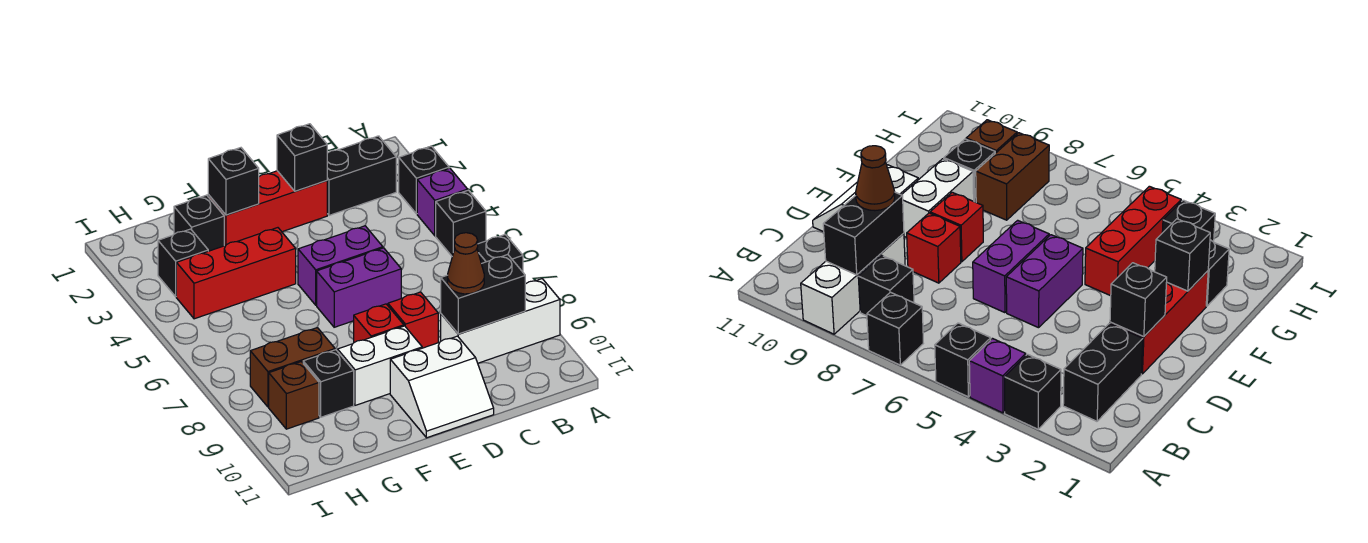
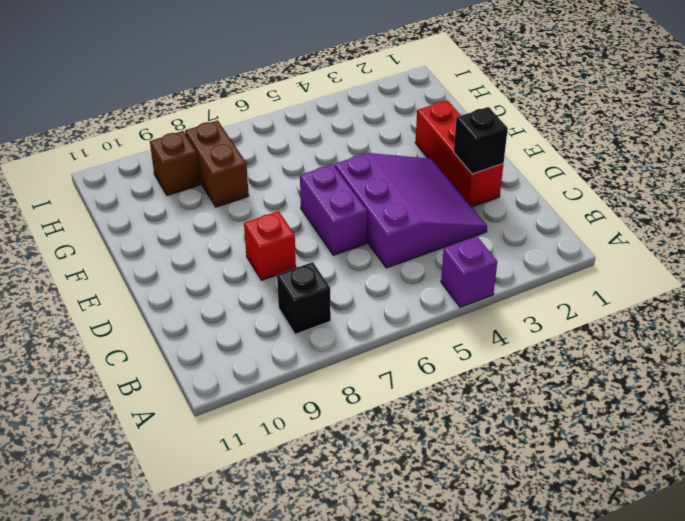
purple 3x3 slope [335,153,487,268] -> purple 1x2 brick [298,226,383,305]
none -> black 1x1 brick [399,146,449,214]
none -> black 1x1 brick [436,190,486,256]
none -> black 1x1 brick [477,235,523,272]

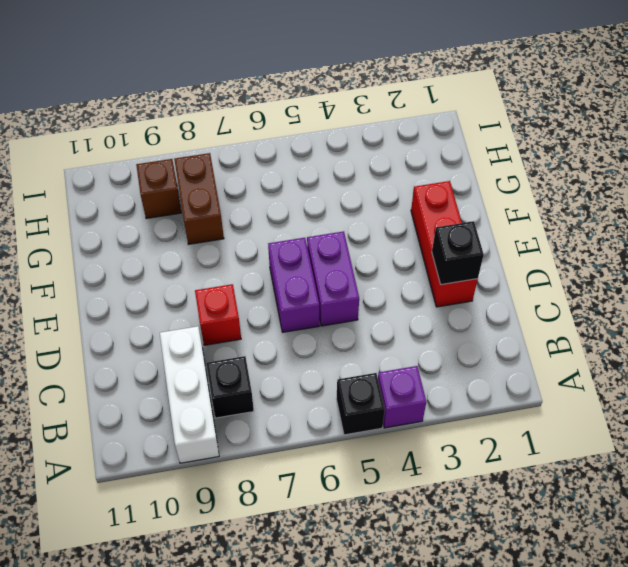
none -> black 1x1 brick [399,146,449,214]
none -> black 1x1 brick [477,235,523,272]
none -> black 1x2 brick [327,136,396,215]

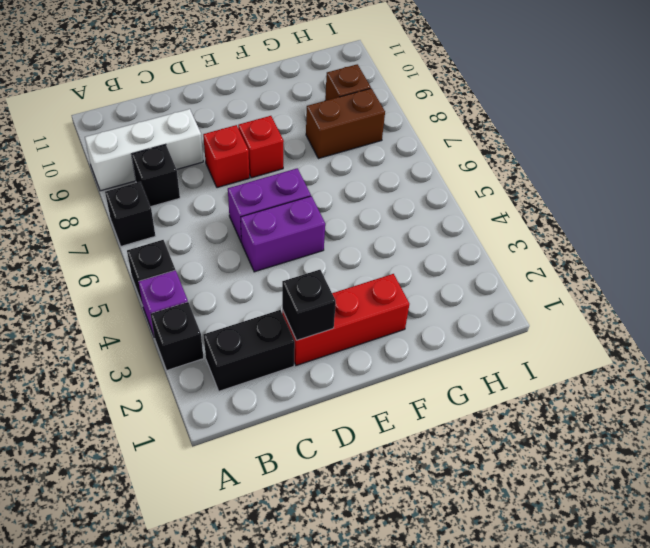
none -> white 2x2 slope [390,336,494,438]
none -> white 1x2 brick [338,326,422,405]
none -> red 1x3 brick [176,228,296,319]

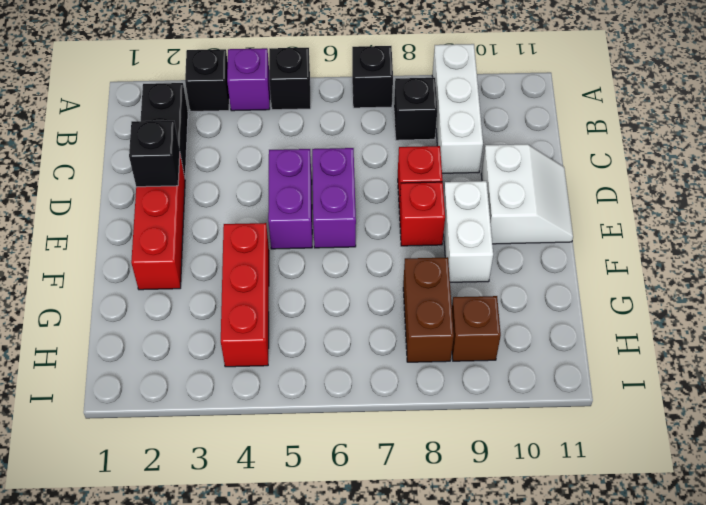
none -> black 1x1 brick [174,195,224,251]
none -> black 1x1 brick [303,350,354,417]
none -> black 1x1 brick [158,229,208,296]

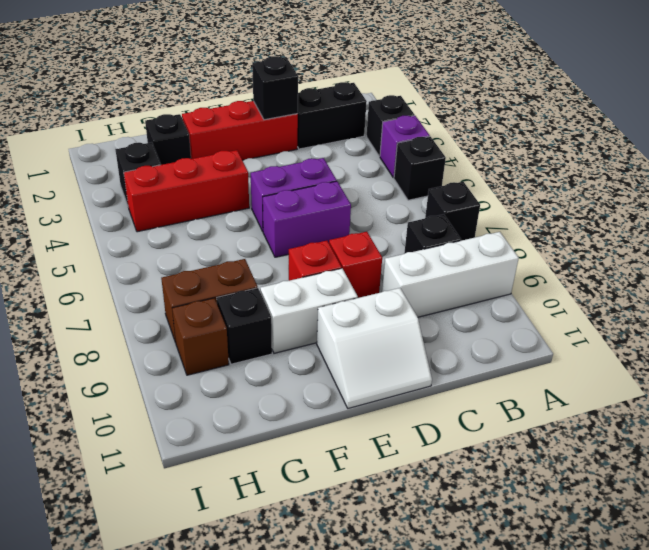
none -> black 1x2 brick [441,255,525,334]
none -> black 1x1 brick [208,148,259,215]
none -> brown 1x1 cone [448,233,484,294]

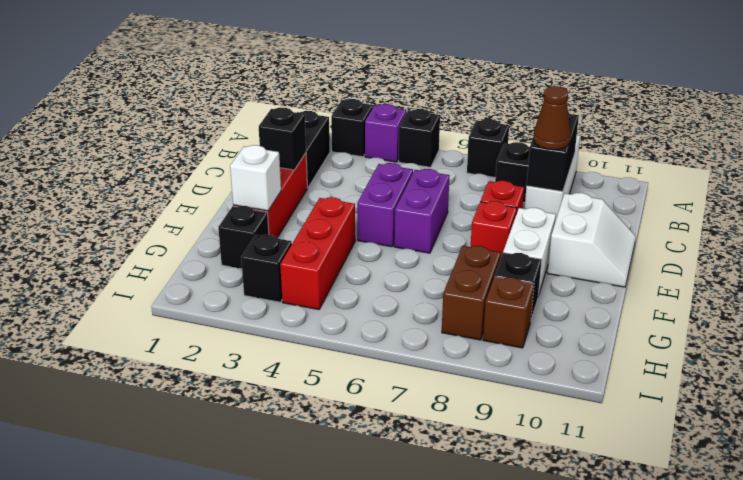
white 1x1 brick [230,145,281,211] -> black 1x1 brick [208,148,259,215]

